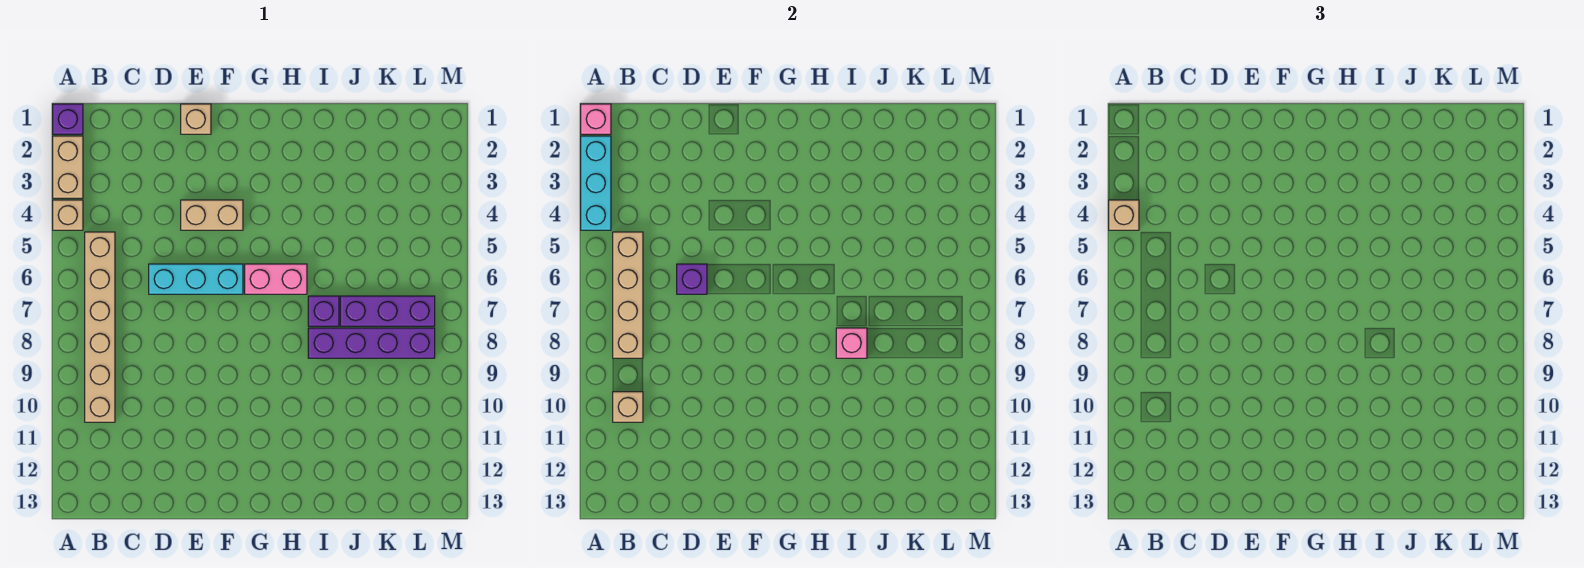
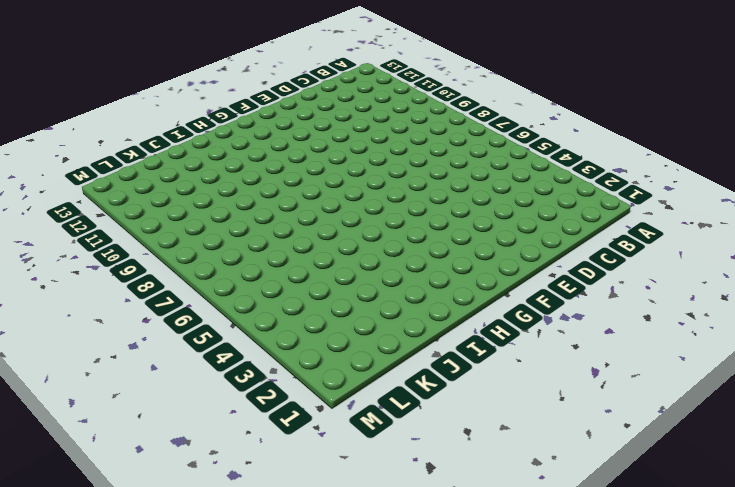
none -> purple 1x1 brick [53,104,83,134]
none -> tan 1x2 brick [53,136,83,198]
none -> tan 1x1 brick [53,200,83,230]

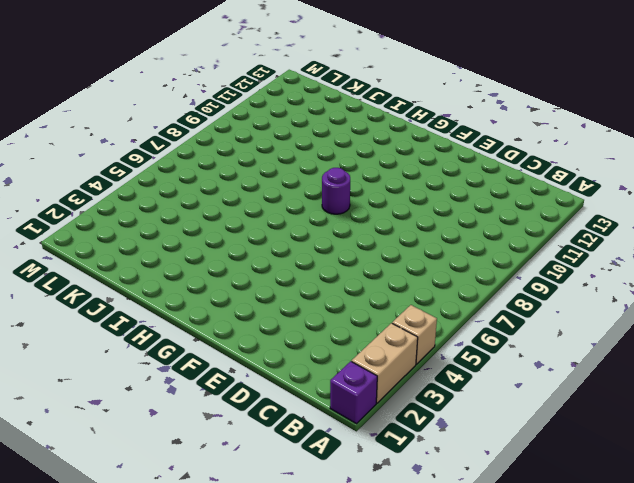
purple 1x1 round brick [322,168,350,214] -> none
none -> tan 1x6 brick [85,232,115,422]
none -> cyan 1x3 brick [149,264,243,294]
none -> tan 1x1 brick [181,104,211,134]

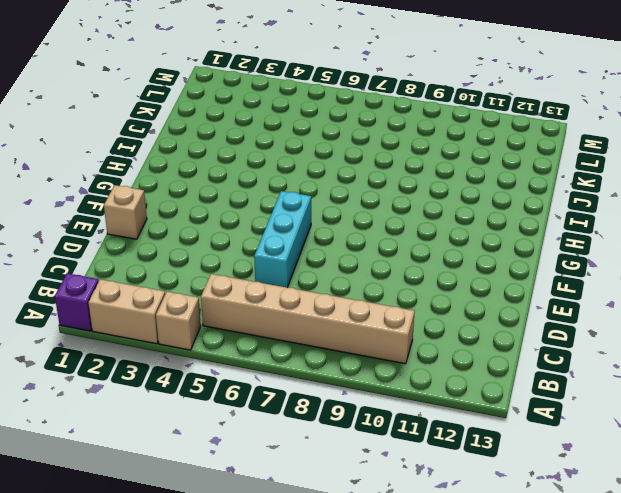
none -> tan 1x2 brick [181,200,243,230]
none -> pink 1x2 brick [245,264,307,294]
none -> purple 1x1 brick [308,296,339,326]

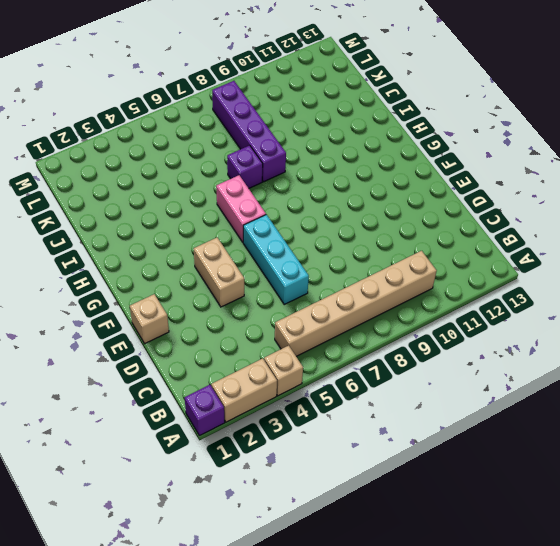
none -> purple 1x3 brick [340,296,435,326]
none -> pink 1x1 brick [581,104,611,134]
none -> cyan 1x3 brick [581,136,611,230]

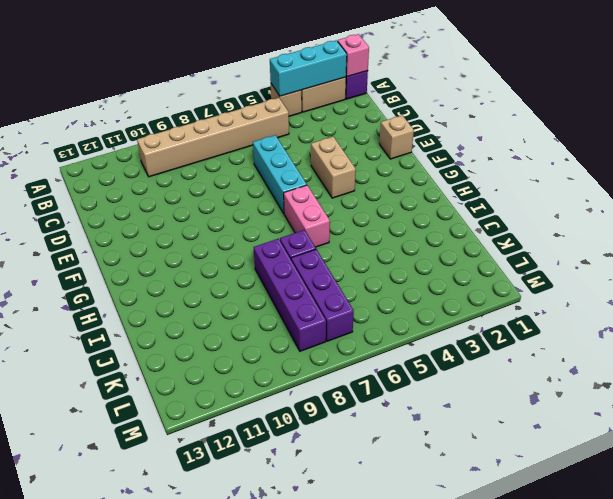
none -> tan 1x4 brick [613,232,643,358]
none -> tan 1x1 brick [613,392,643,422]
none -> purple 1x1 brick [677,264,707,294]

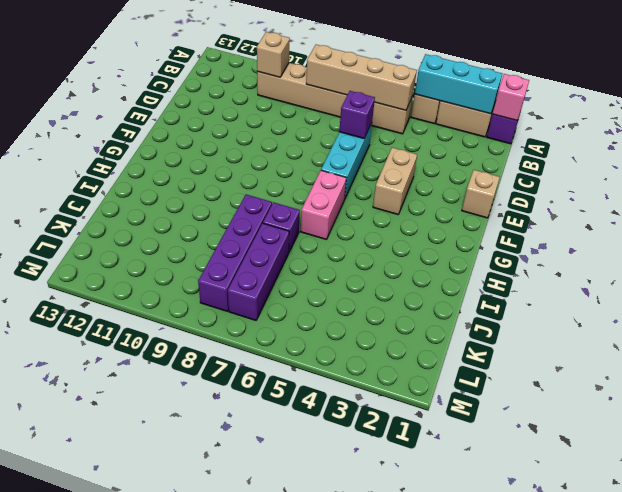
none -> pink 1x1 brick [836,328,867,358]
none -> tan 1x1 brick [1109,200,1139,230]

